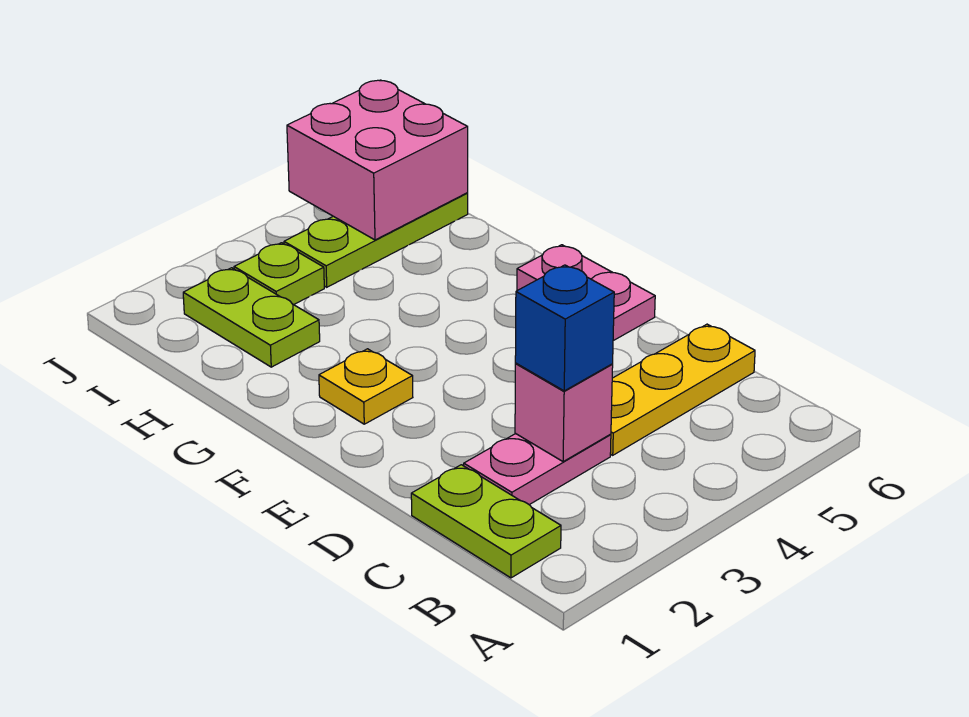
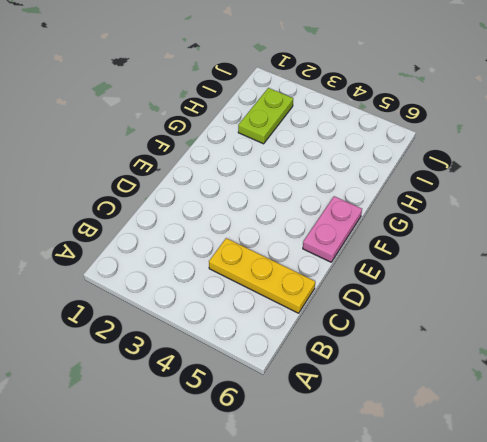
none -> lime 1x2 plate [411,465,561,578]
none -> pink 1x2 plate [464,434,611,505]

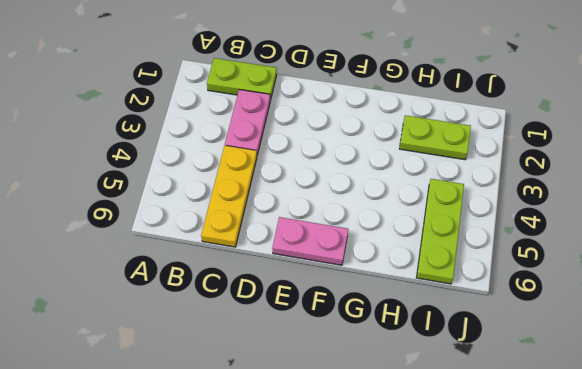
none -> yellow 1x1 plate [319,349,413,424]
none -> lime 1x1 plate [234,243,324,305]

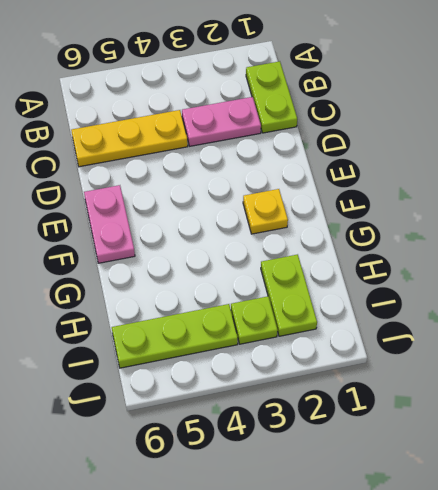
none -> pink 1x1 brick [515,363,613,461]
none -> pink 2x2 brick [287,80,468,240]

